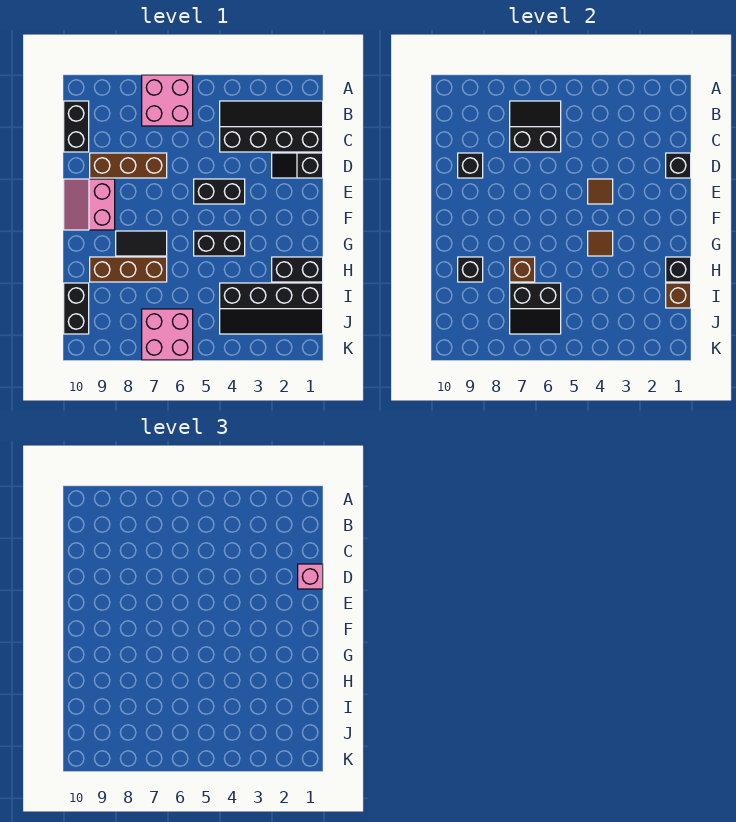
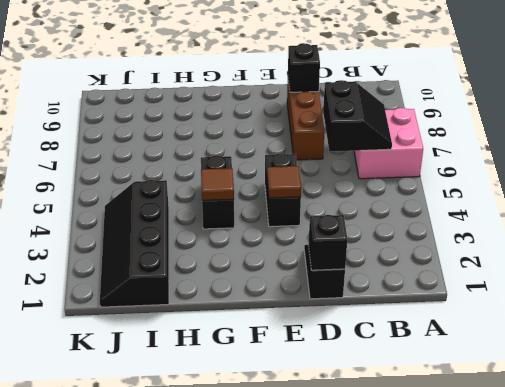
none -> black 2x4 slope [220,101,323,152]
none -> black 1x2 brick [64,101,89,152]
none -> pink 2x2 slope [64,179,115,230]

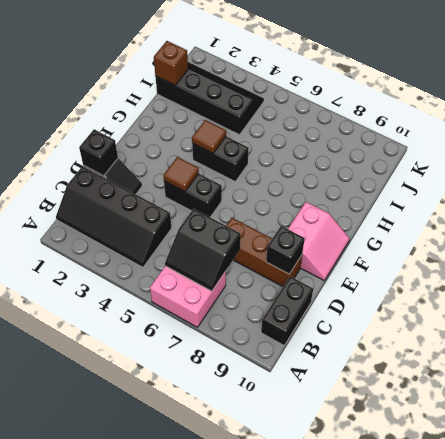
none -> black 1x2 tile [116,231,167,256]
none -> black 1x2 brick [272,257,323,282]
none -> brown 1x3 brick [90,257,167,282]

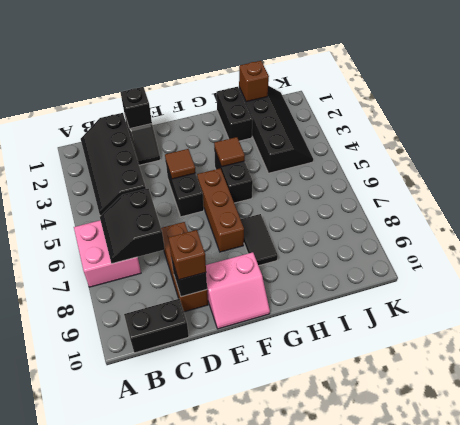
brown 1x1 brick [169,230,206,280] -> brown 1x1 brick moved to [510,257,535,282]
brown 1x3 brick [197,168,244,252] -> brown 1x3 brick moved to [90,257,167,282]
none -> black 1x2 brick [64,283,89,334]
none -> pink 2x2 brick [142,309,193,360]
none -> black 1x1 brick [666,257,691,282]

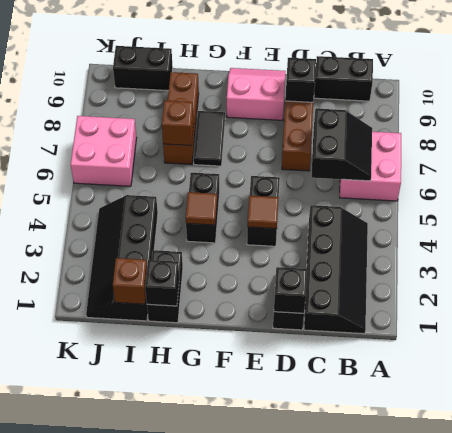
none -> black 1x1 brick [458,257,483,282]
none -> black 2x2 slope [510,283,561,334]
none -> pink 1x1 brick [298,564,323,589]

